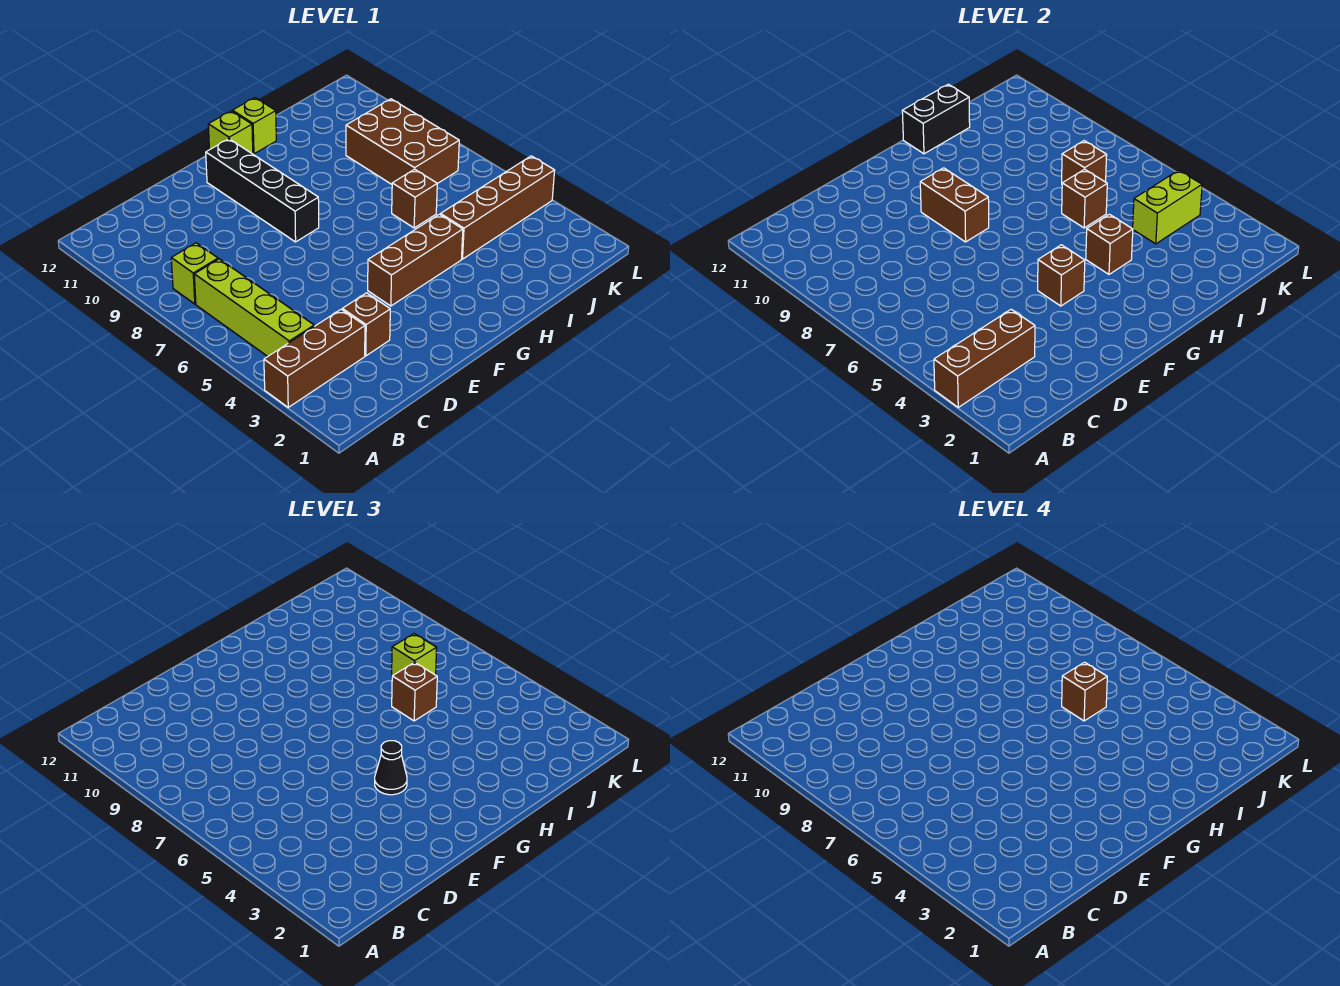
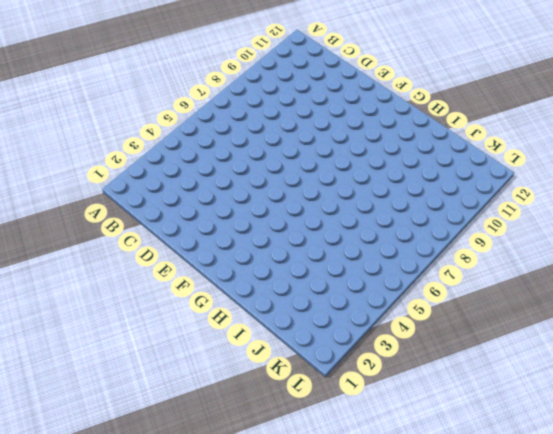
none -> brown 1x3 brick [264,309,365,407]
none -> lime 1x4 brick [194,259,314,357]
none -> lime 1x1 brick [171,243,218,304]

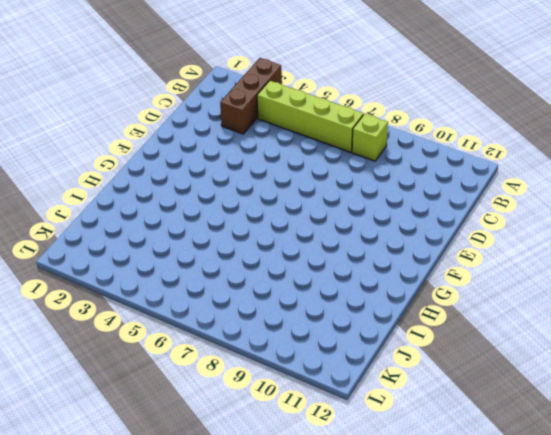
none -> brown 1x1 brick [342,293,390,356]
none -> brown 1x3 brick [368,214,463,306]
none -> black 1x4 brick [206,139,319,242]

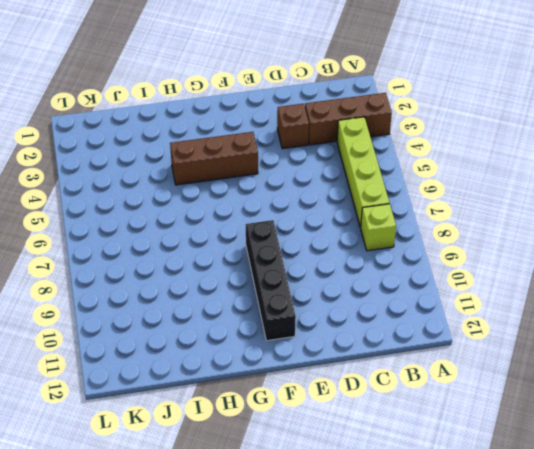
none -> lime 1x1 brick [208,111,253,154]
none -> lime 1x1 brick [232,98,276,154]
none -> brown 1x4 brick [440,156,555,259]

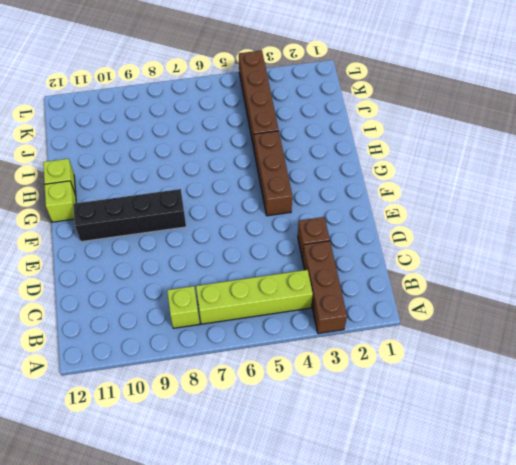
none -> brown 1x1 brick [392,169,437,228]
none -> brown 2x3 brick [346,99,459,184]
none -> brown 1x3 brick [934,309,1035,407]

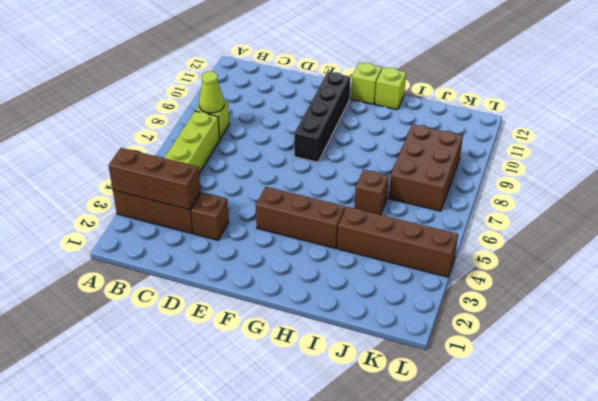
lime 1x1 cone [199,71,224,113] -> none
none -> brown 1x1 brick [1038,245,1085,306]
none -> brown 1x2 brick [920,168,989,242]
none -> brown 1x1 brick [1086,214,1133,274]

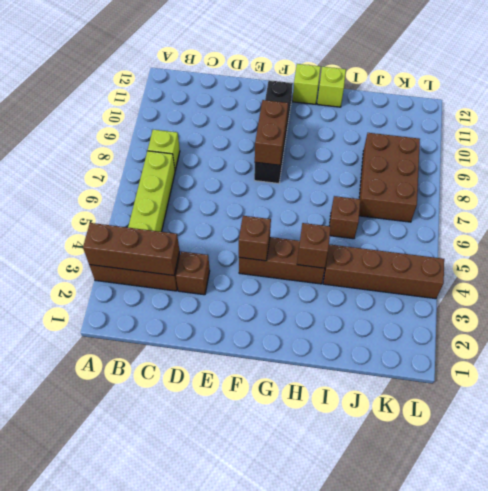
none -> black 1x2 brick [902,84,970,154]
none -> brown 1x1 brick [1062,169,1107,228]
none -> lime 1x2 brick [1133,170,1202,244]

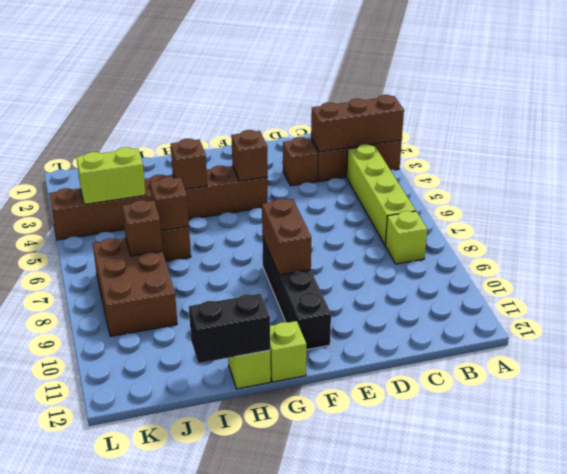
none -> black 1x1 cone [375,741,407,795]
none -> brown 1x1 brick [392,662,437,721]
none -> lime 1x1 brick [392,634,437,676]

